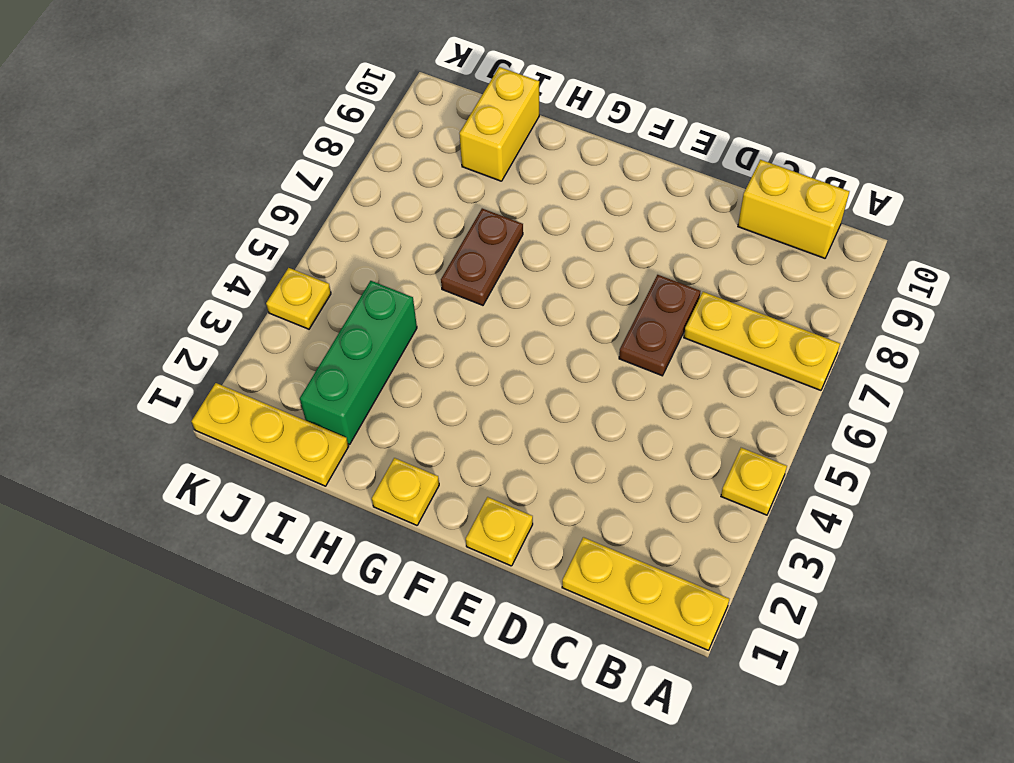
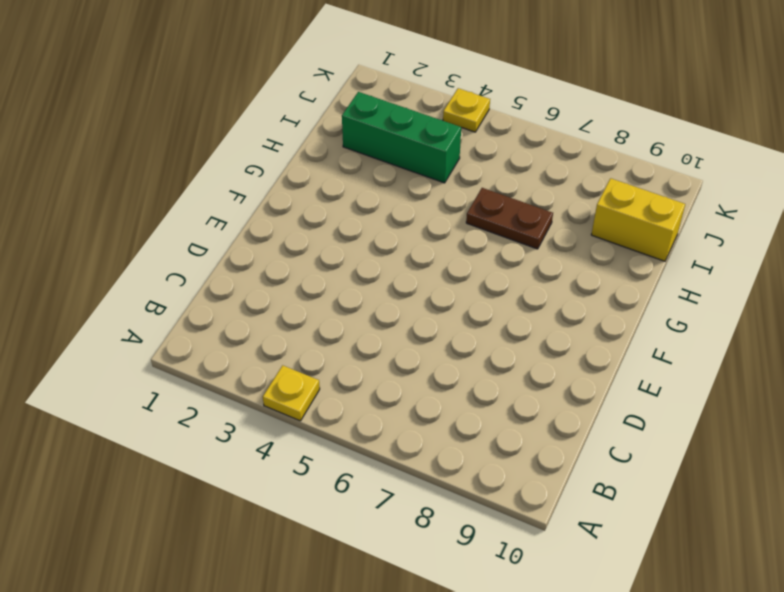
none -> yellow 1x3 plate [562,537,729,650]
none -> yellow 1x3 plate [684,292,840,390]
none -> yellow 1x2 brick [738,160,850,258]

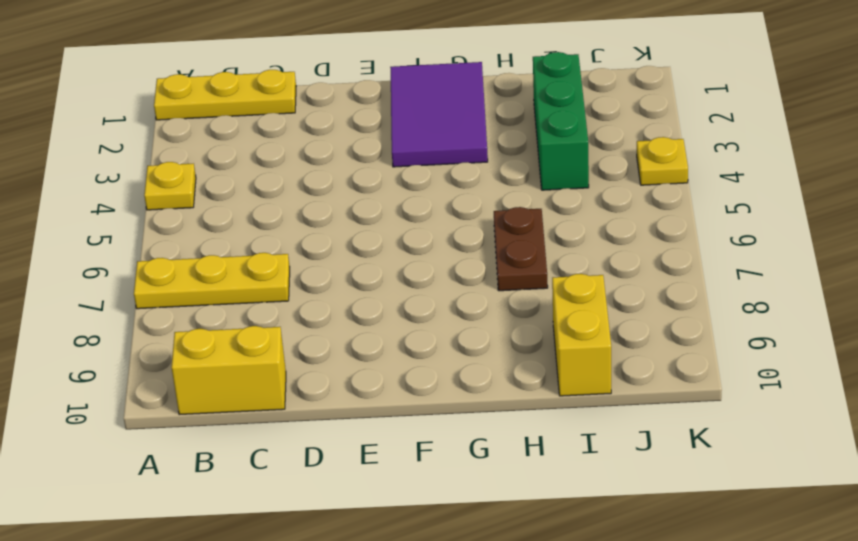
purple 2x3 tile [390,62,488,167] -> yellow 1x1 plate [372,458,439,525]
none -> brown 1x2 plate [619,275,700,376]
none -> yellow 1x1 plate [466,497,533,566]
none -> yellow 1x3 plate [192,383,349,486]

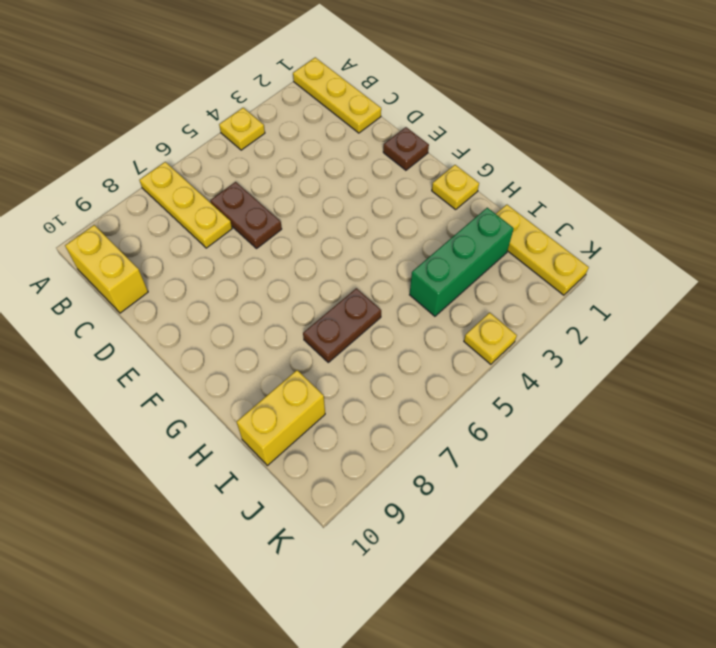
brown 1x2 plate [210,182,282,248] -> brown 1x2 plate turned to [619,275,700,376]
brown 1x1 plate [383,127,429,170] -> yellow 1x1 plate [466,497,533,566]

